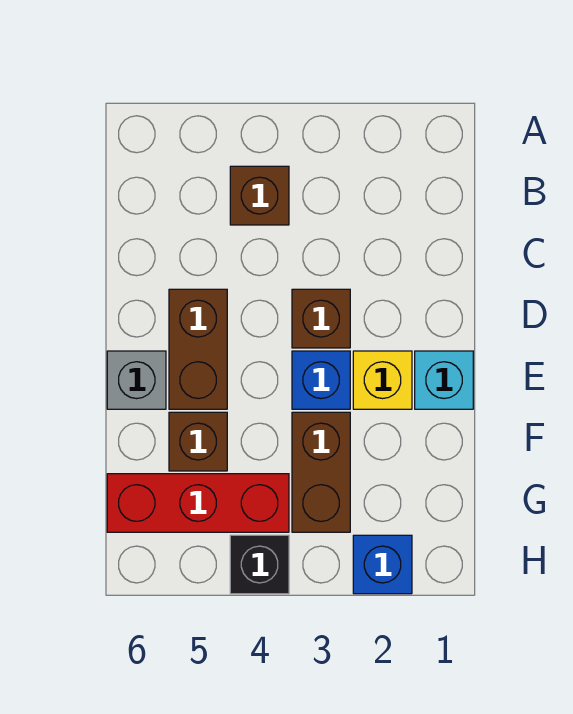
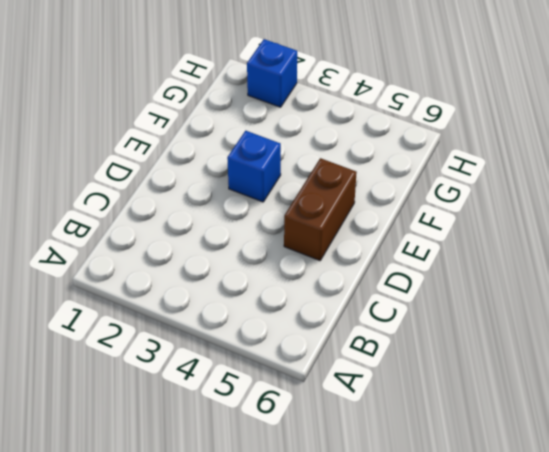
none -> brown 1x1 brick [230,166,289,225]
none -> brown 1x1 brick [292,289,350,348]
none -> cyan 1x1 brick [415,351,473,409]

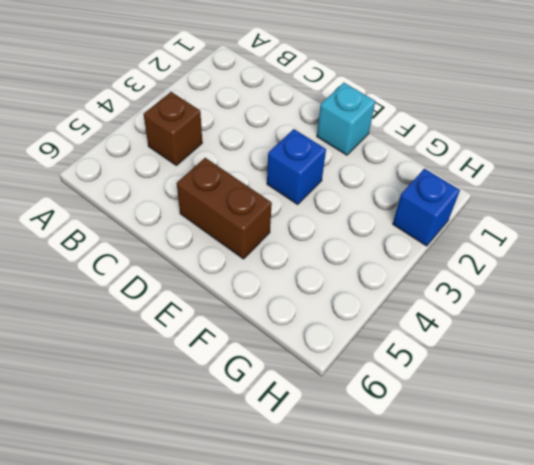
none -> brown 1x1 brick [292,289,350,348]
none -> yellow 1x1 brick [353,351,412,409]
none -> grey 1x1 brick [107,351,166,409]

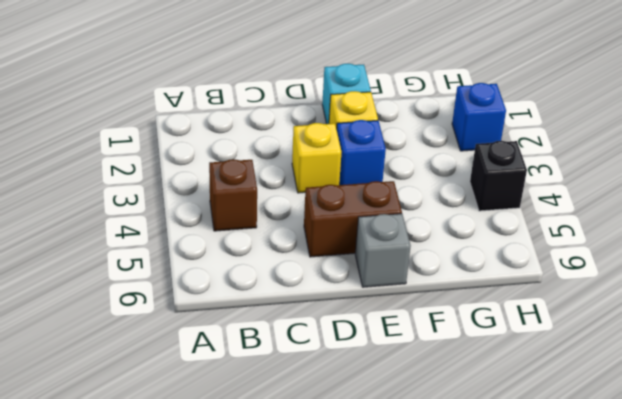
yellow 1x1 brick [292,123,341,193] -> brown 1x1 brick [292,289,350,348]
none -> brown 1x2 brick [292,412,350,532]
none -> brown 1x1 brick [169,412,227,471]
none -> red 1x3 brick [107,474,289,532]

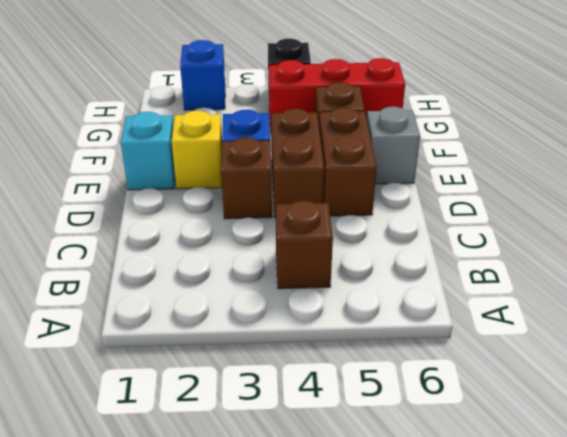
brown 1x2 brick [271,109,324,217] -> brown 1x2 brick moved to [292,412,350,532]

